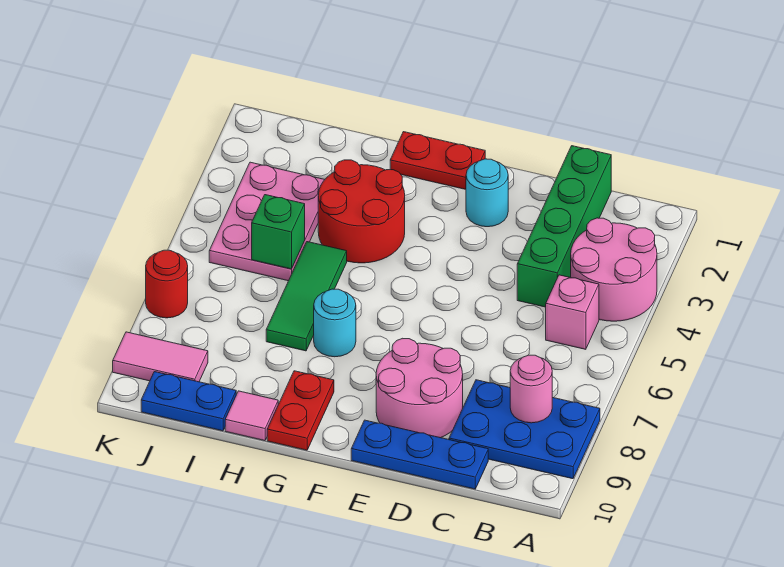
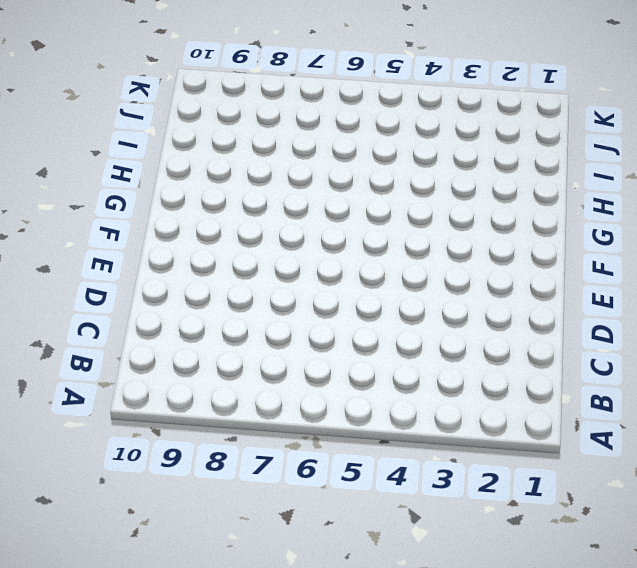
none -> pink 2x2 round brick [571,218,657,321]
none -> blue 2x3 plate [449,380,600,479]
none -> pink 1x1 brick [546,275,599,349]

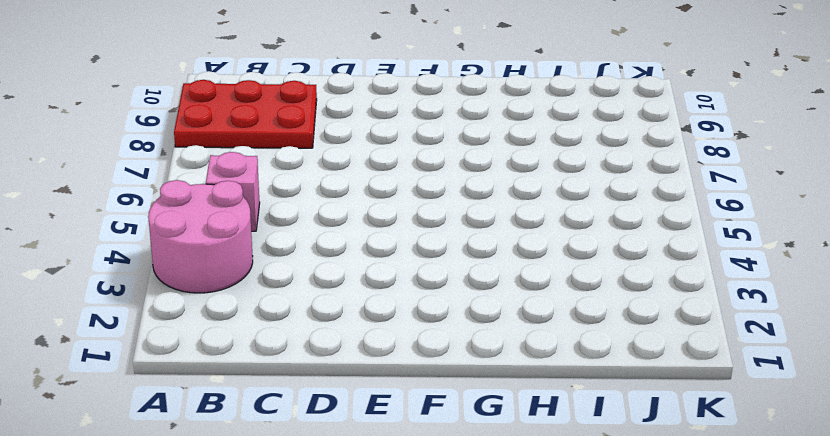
red 2x3 plate [174,80,317,148] -> blue 2x3 plate [449,380,600,479]
none -> green 1x4 brick [517,146,611,307]
none -> blue 1x3 plate [351,420,488,489]
none -> pink 2x2 round brick [376,338,463,438]

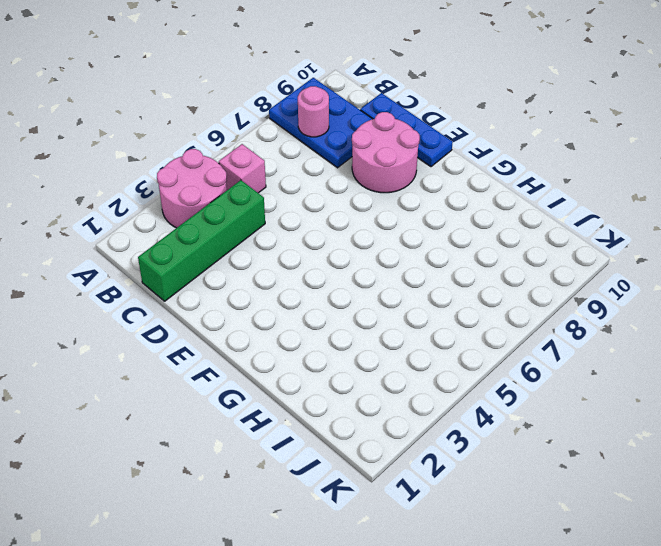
none -> cyan 1x1 round brick [466,159,508,227]
none -> red 1x2 plate [390,132,485,189]
none -> red 2x2 round brick [318,160,405,263]

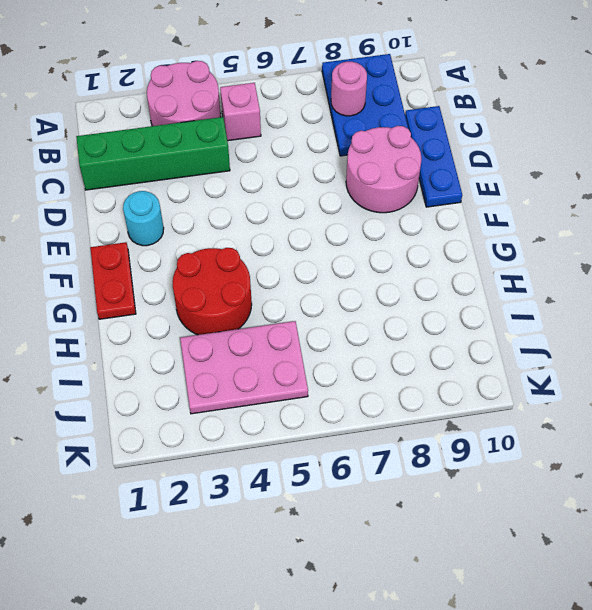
none -> cyan 1x1 round brick [314,289,356,357]
none -> red 1x2 plate [267,371,334,450]
none -> green 1x3 tile [266,242,347,351]

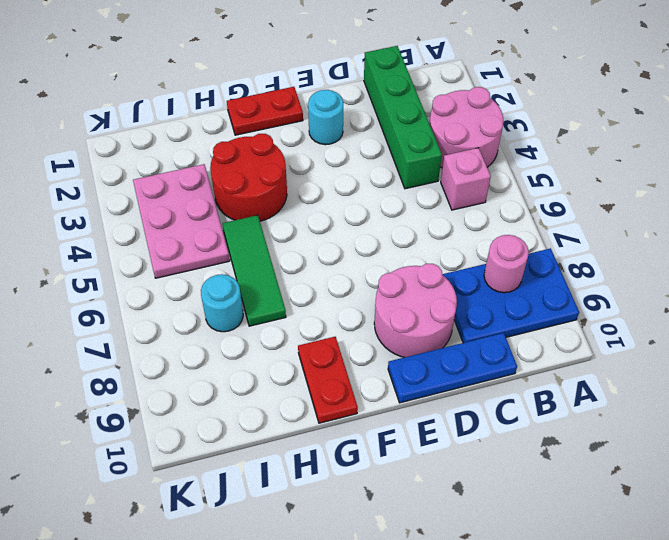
cyan 1x1 round brick [201,274,243,332] -> cyan 1x1 round brick moved to [314,289,356,357]
none -> pink 1x1 tile [225,391,278,441]
none -> blue 1x2 plate [141,372,236,431]
none -> pink 1x2 tile [113,332,208,382]

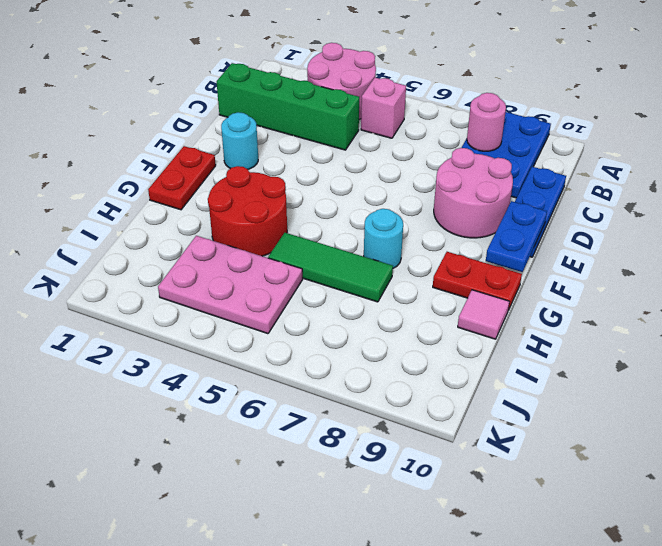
blue 1x2 plate [486,201,547,272] -> blue 1x2 plate moved to [141,372,236,431]
none -> pink 1x2 tile [113,332,208,382]
none -> red 1x1 round brick [146,250,188,318]
none -> green 1x1 brick [252,195,305,269]

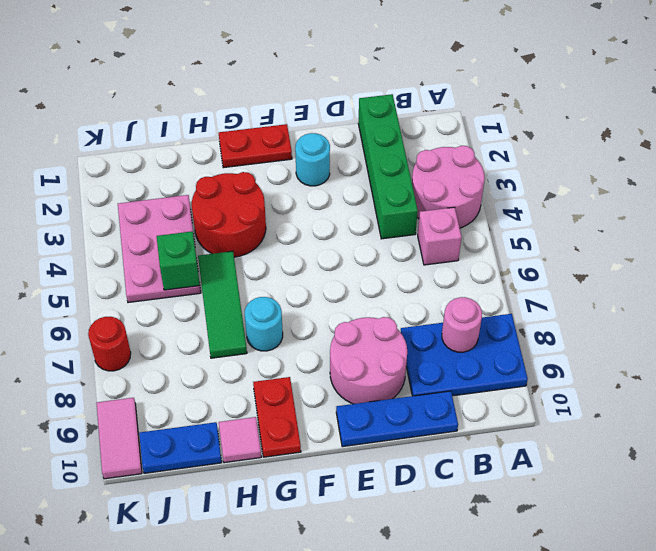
pink 1x2 tile [97,398,142,479] -> pink 1x2 tile turned to [113,332,208,382]

